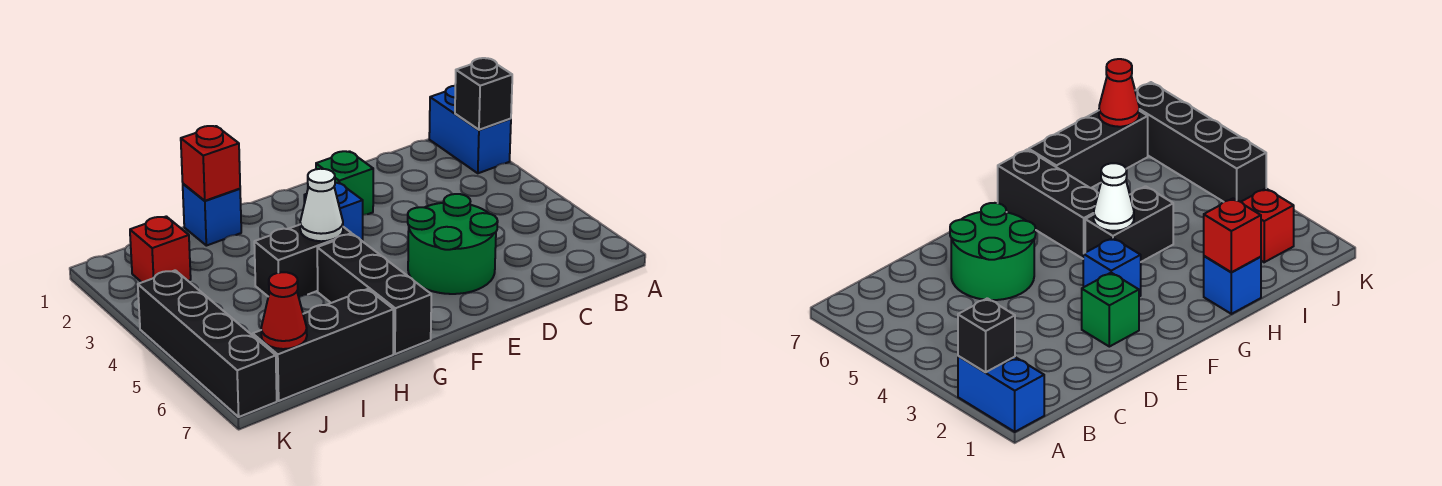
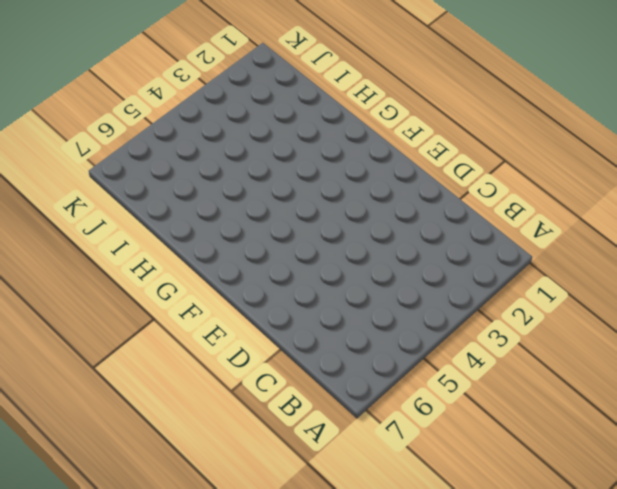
none -> blue 1x2 brick [429,86,511,173]
none -> green 2x2 round brick [408,194,498,294]
none -> green 1x1 brick [316,151,373,215]

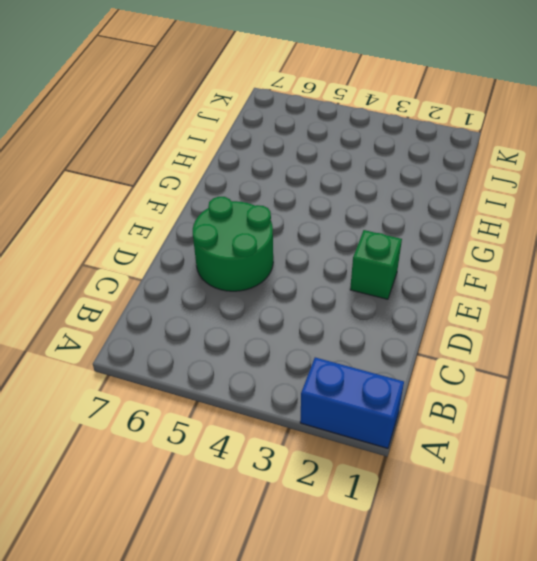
none -> blue 1x1 brick [304,182,363,241]
none -> black 1x2 brick [254,225,352,298]
none -> black 1x3 brick [317,234,431,354]

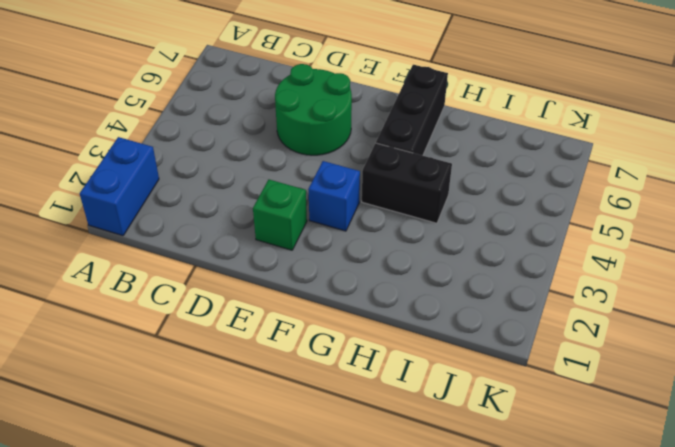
none -> blue 1x1 brick [183,184,241,246]
none -> black 1x3 brick [253,289,394,401]
none -> red 1x1 brick [130,216,191,282]

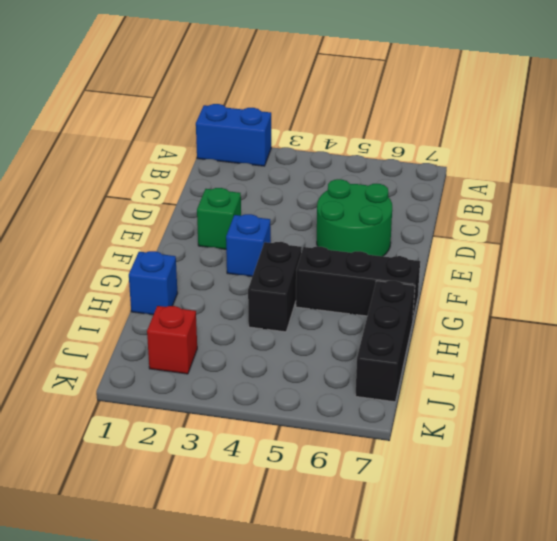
none -> black 1x4 brick [138,270,277,417]
none -> black 1x1 brick [455,58,512,130]
none -> white 1x1 cone [300,169,343,241]

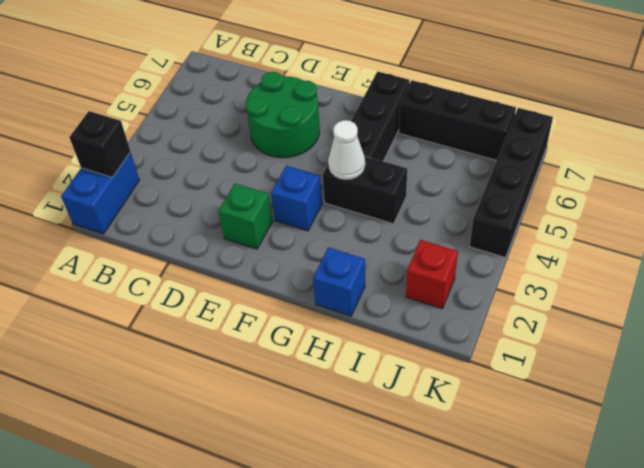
none -> red 1x1 brick [181,126,240,201]
none -> red 1x1 cone [261,272,307,349]

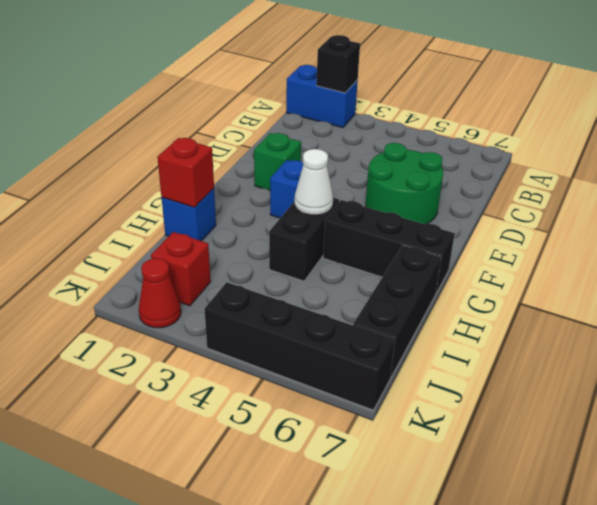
red 1x1 cone [139,258,181,328] -> red 1x1 cone moved to [261,272,307,349]

